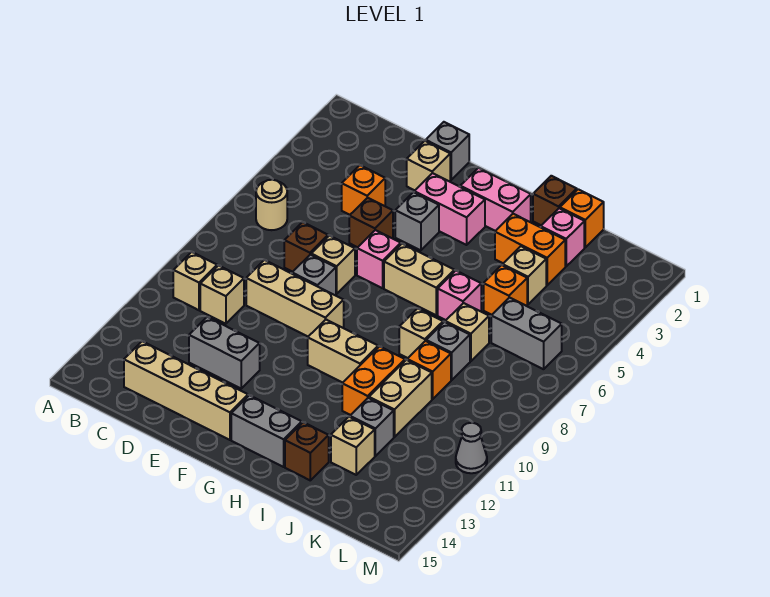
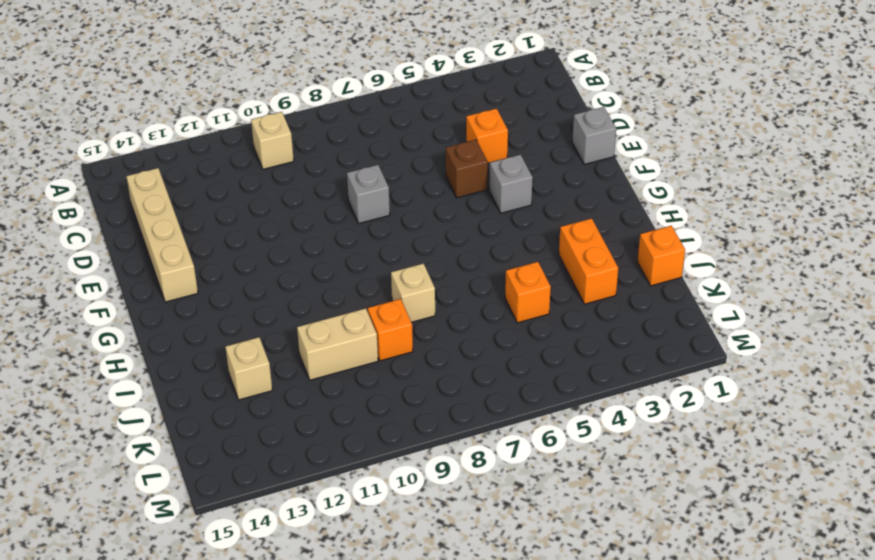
none -> tan 1x1 round brick [256,180,287,230]
none -> tan 1x1 brick [200,265,244,324]
none -> brown 1x1 brick [284,222,328,272]
none -> tan 1x3 brick [246,260,344,336]

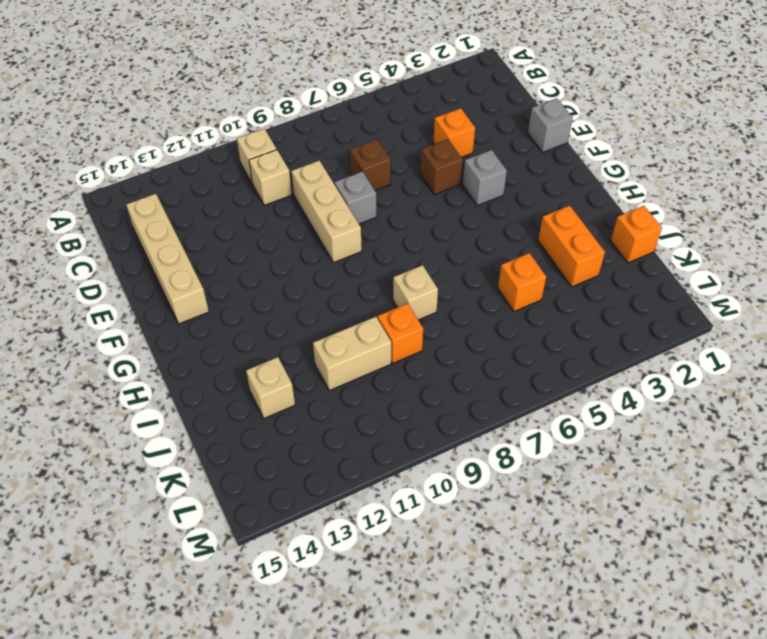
none -> tan 1x1 round brick [256,180,287,230]
none -> grey 1x2 brick [189,317,260,388]
none -> tan 1x1 brick [407,141,450,190]
none -> tan 1x1 brick [311,236,355,294]

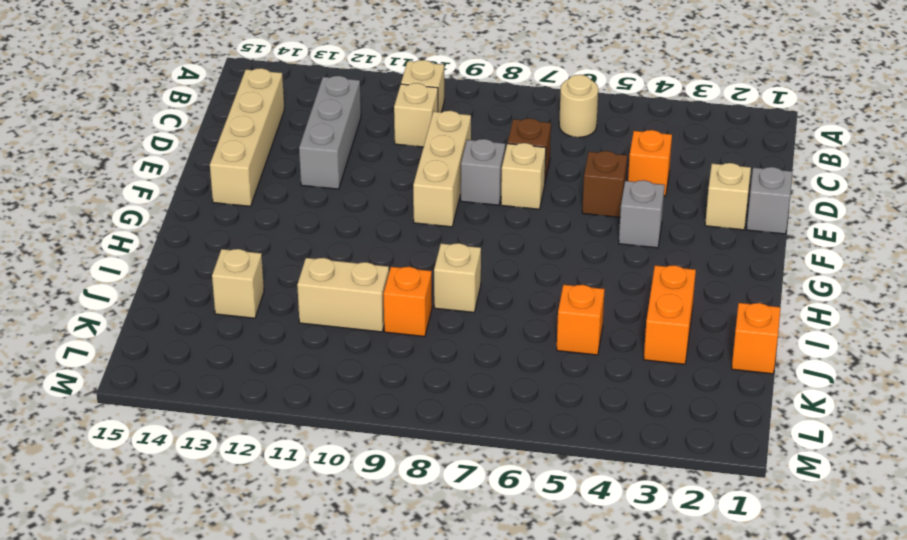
grey 1x3 brick [299,76,361,189] -> grey 1x2 brick [189,317,260,388]
none -> pink 1x2 brick [414,173,485,245]
none -> pink 1x1 brick [357,230,401,288]
none -> pink 1x2 brick [460,168,531,231]
none -> tan 1x2 brick [384,244,454,315]

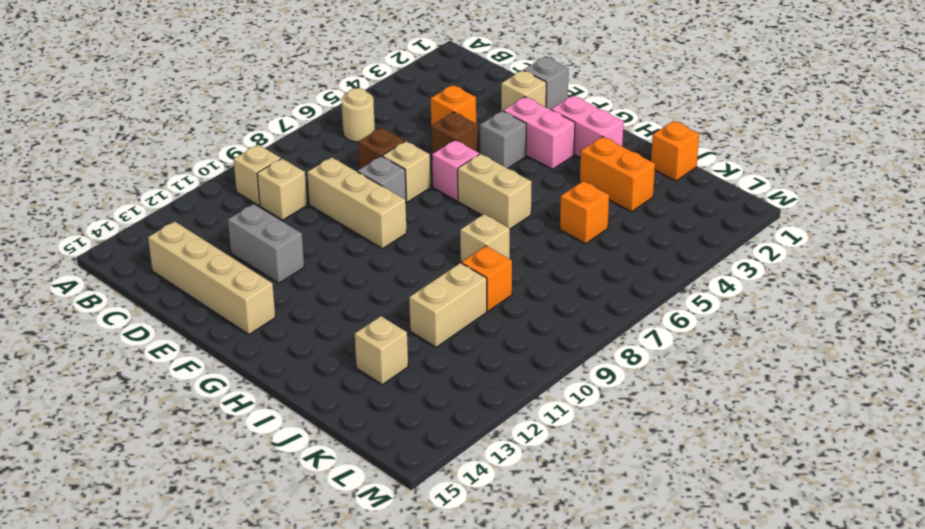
none -> tan 1x2 brick [308,320,378,383]
none -> grey 1x2 brick [231,395,302,467]
none -> brown 1x1 brick [533,176,577,225]
none -> pink 1x1 brick [438,271,481,320]

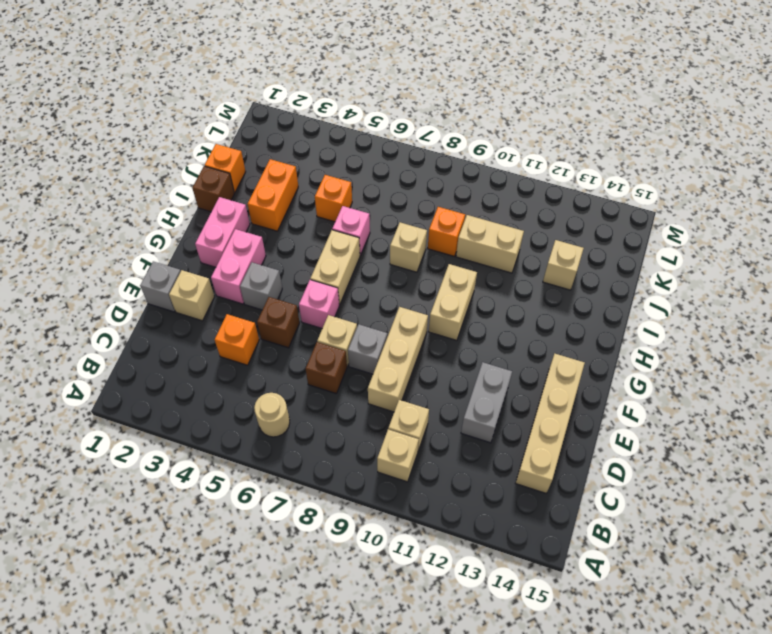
none -> grey 1x2 brick [231,395,302,467]
none -> orange 1x2 brick [342,346,405,415]
none -> brown 1x1 brick [285,422,329,480]
none -> pink 1x1 brick [541,208,584,266]

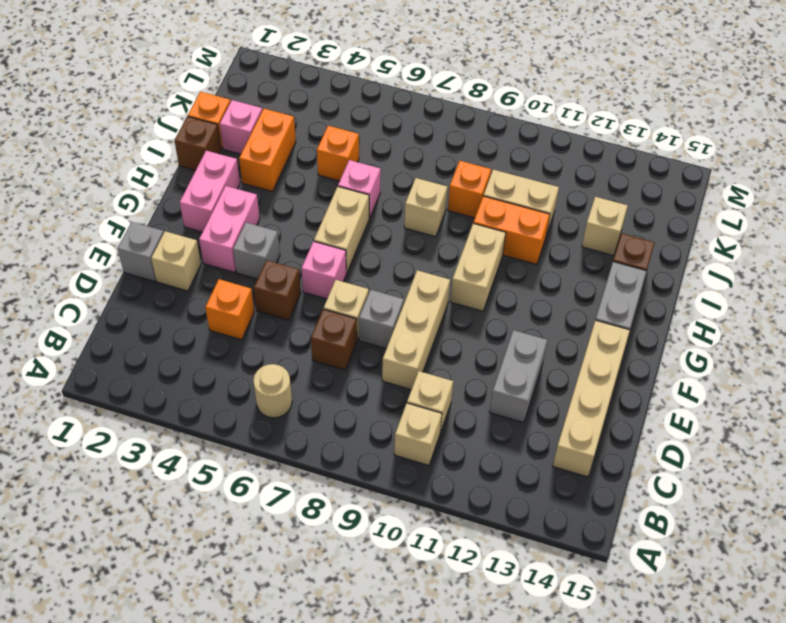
none -> tan 1x1 brick [503,246,546,304]
none -> tan 1x1 brick [445,303,489,361]
none -> grey 1x1 brick [426,322,470,380]
none -> grey 1x1 brick [350,398,394,456]

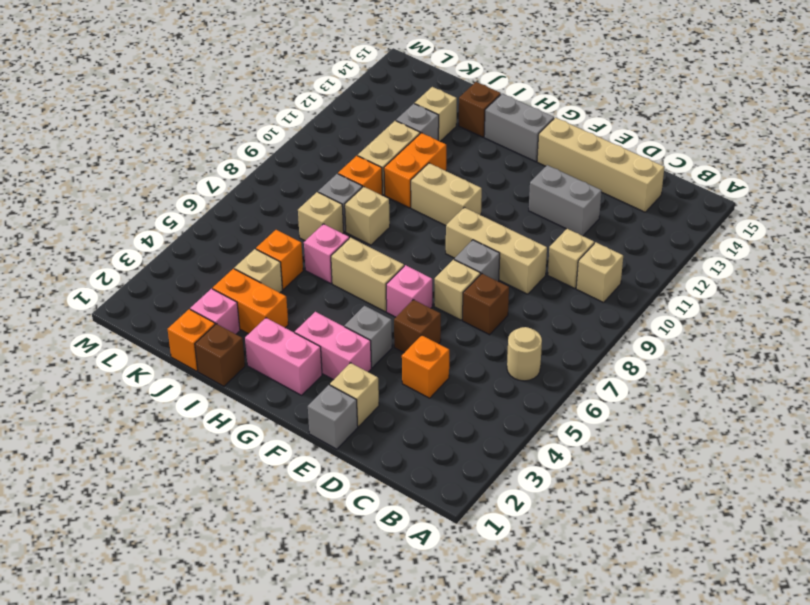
none -> grey 1x2 brick [491,298,562,369]
none -> grey 1x1 cone [456,423,487,473]

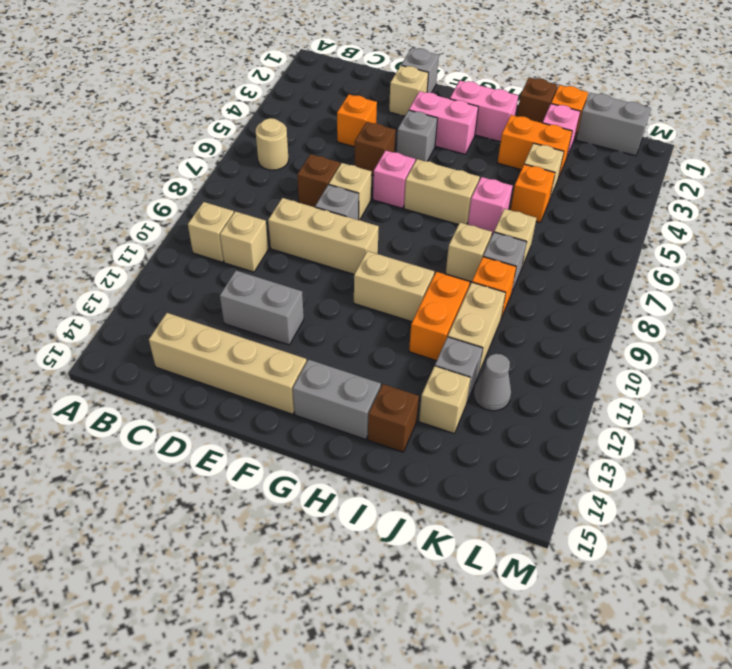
grey 1x2 brick [576,93,651,156] -> grey 1x2 brick moved to [491,298,562,369]
grey 1x1 cone [474,354,511,411] -> grey 1x1 cone moved to [456,423,487,473]

